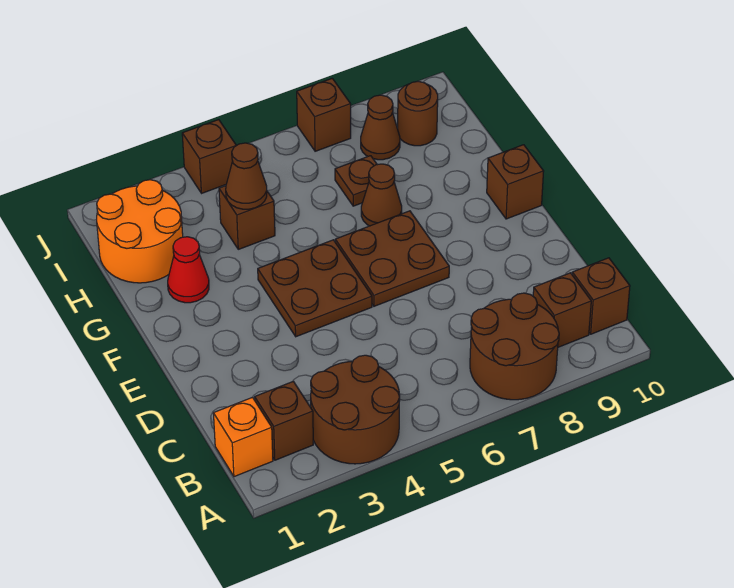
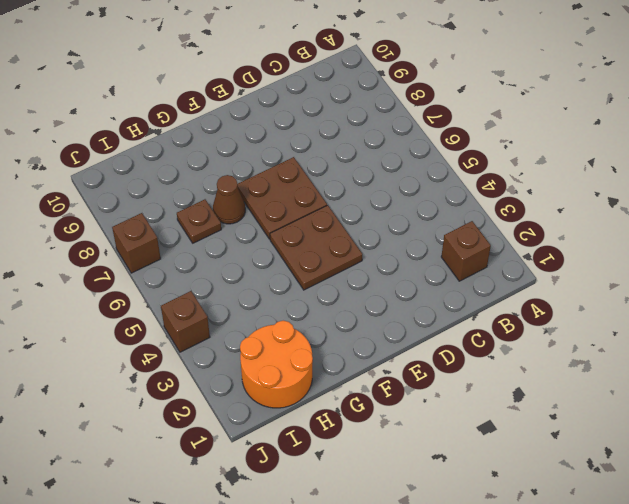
none -> brown 2x2 round brick [311,355,400,464]
none -> brown 2x2 round brick [470,293,559,400]
none -> orange 1x1 brick [213,397,273,477]

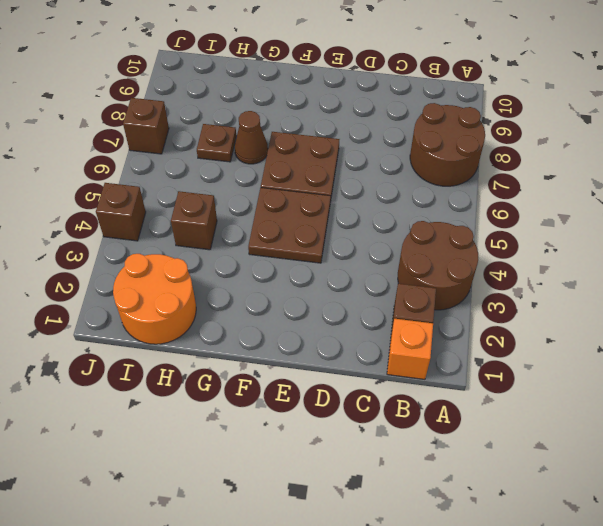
none -> brown 1x1 brick [533,273,591,347]
none -> brown 1x1 brick [572,258,630,334]
none -> brown 1x1 brick [487,145,544,219]

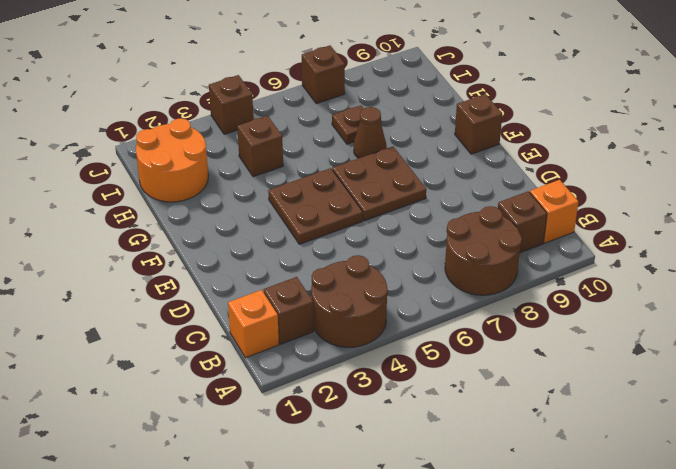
orange 1x1 brick [530,180,578,243] -> brown 1x1 brick [572,258,630,334]
none -> red 1x1 cone [168,237,209,303]
none -> brown 1x1 cone [361,95,400,160]
none -> brown 1x1 round brick [398,81,438,146]

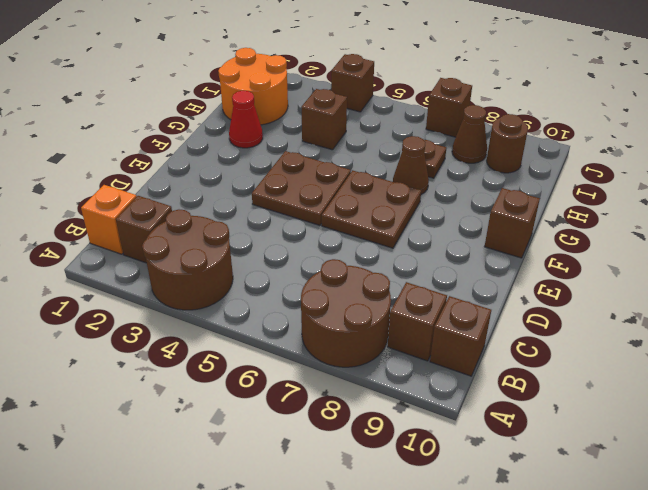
none -> brown 1x1 cone [226,143,267,209]

